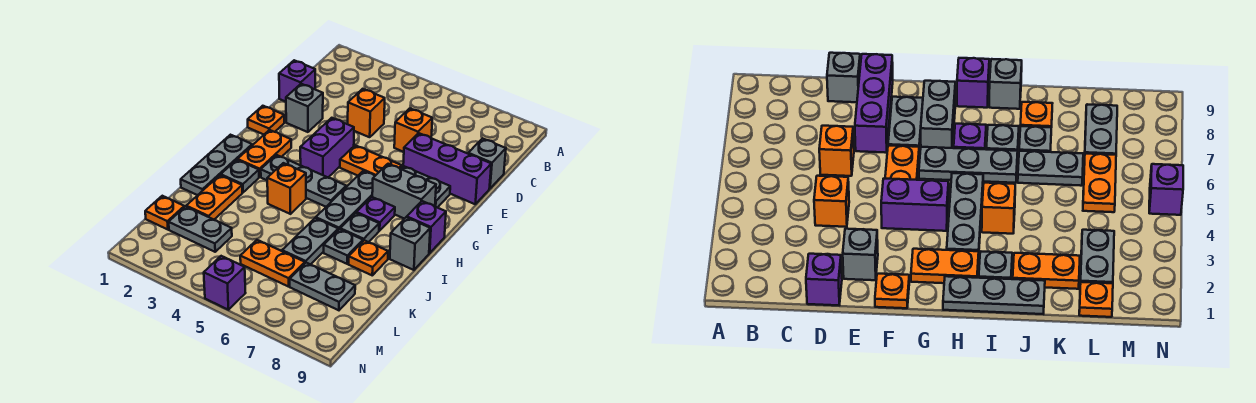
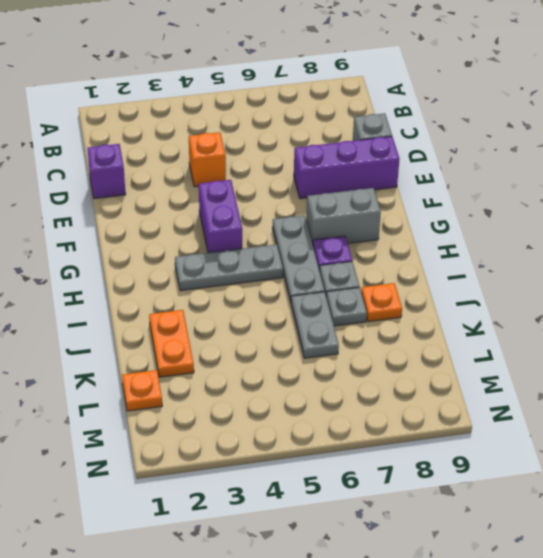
none -> orange 1x1 brick [394,108,432,152]
none -> grey 1x1 brick [286,84,323,132]
none -> orange 1x1 plate [248,106,284,134]
none -> orange 1x2 plate [340,145,402,176]

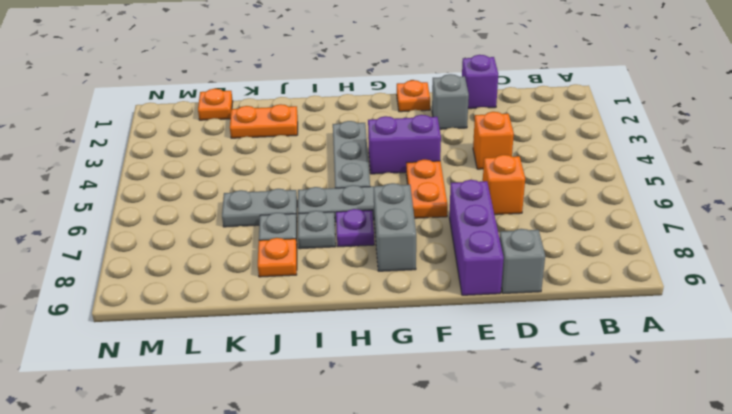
none -> grey 1x2 plate [400,166,450,208]
none -> orange 1x2 plate [238,130,291,177]
none -> grey 1x3 plate [181,135,252,195]
none -> purple 1x1 brick [407,201,446,253]

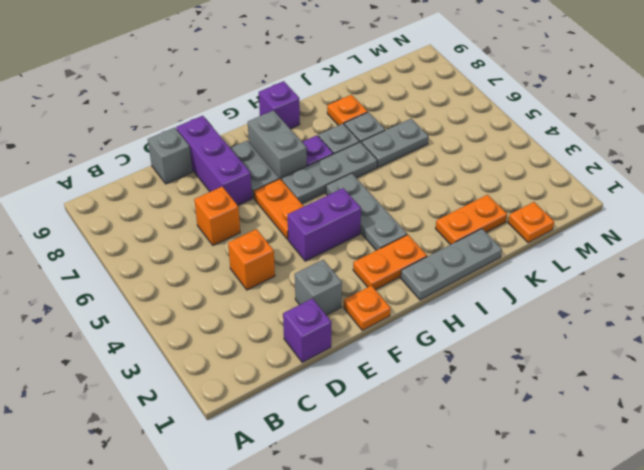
none -> grey 1x1 plate [221,160,259,192]
none -> orange 1x1 brick [267,163,306,214]
none -> grey 1x1 brick [390,217,430,270]
none -> grey 1x2 plate [169,206,232,252]

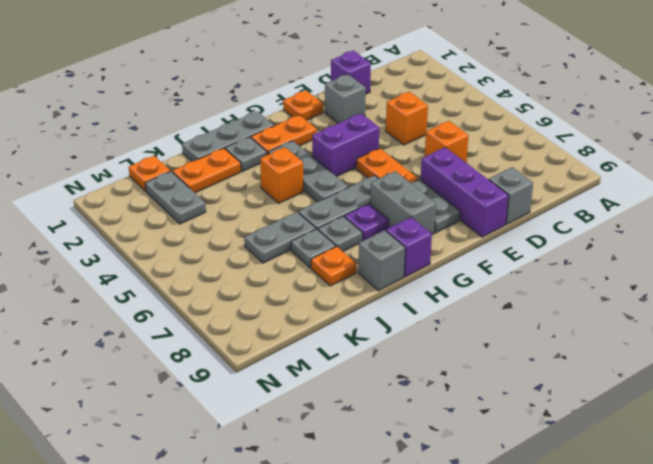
none -> orange 1x2 plate [240,240,305,287]
none -> grey 1x2 plate [290,263,355,310]
none -> purple 1x1 brick [204,256,245,310]

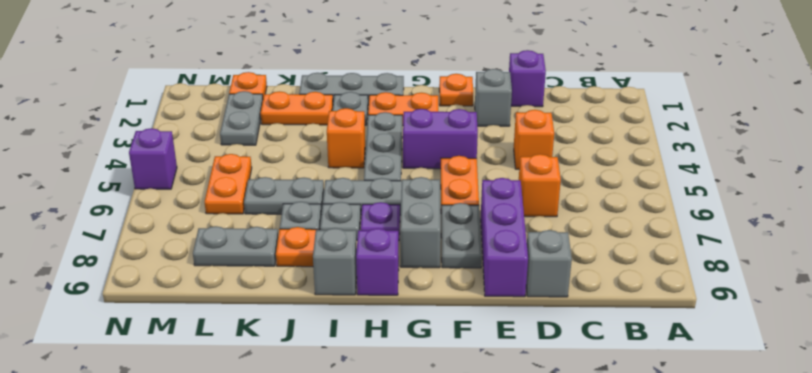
grey 1x2 plate [193,226,278,266] -> grey 1x2 plate turned to [290,263,355,310]

